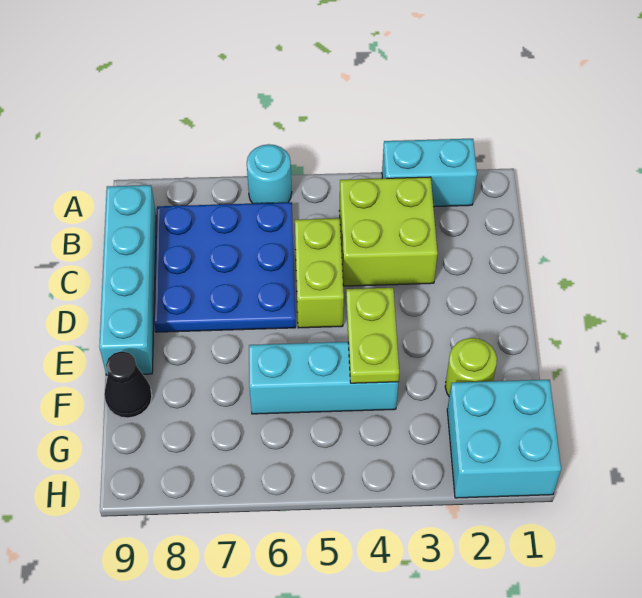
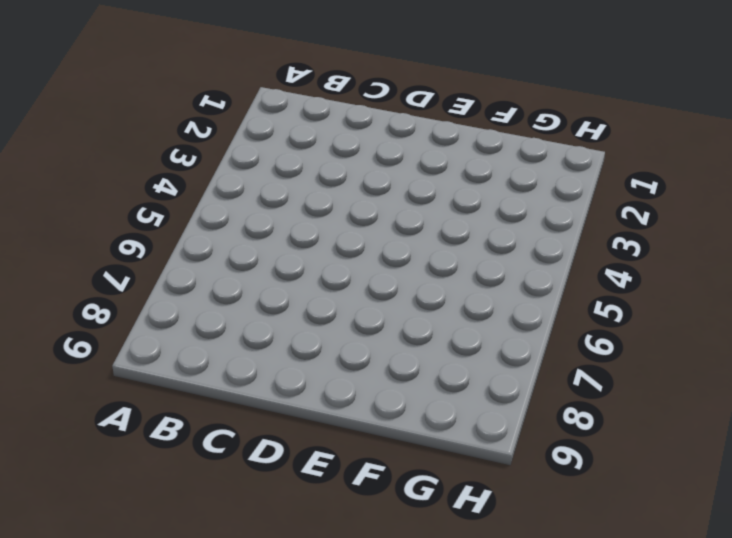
none -> cyan 1x2 brick [382,139,477,207]
none -> cyan 1x1 round brick [247,144,292,204]

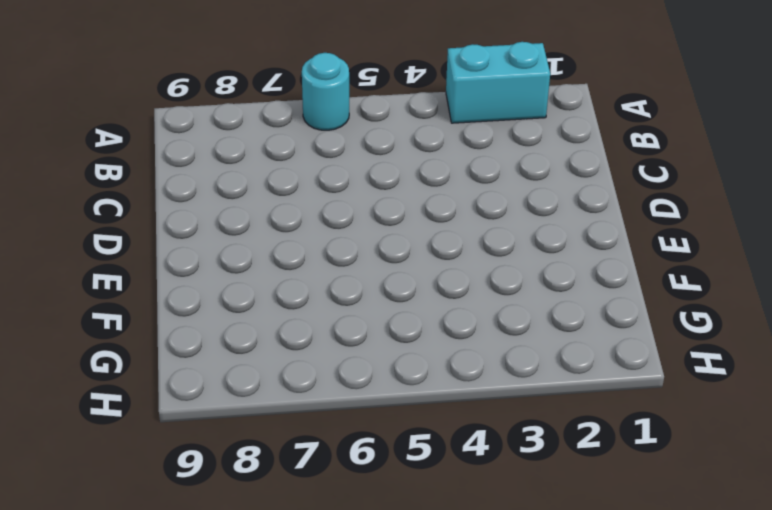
none -> lime 2x2 brick [339,177,438,286]
none -> blue 3x3 plate [154,202,296,332]

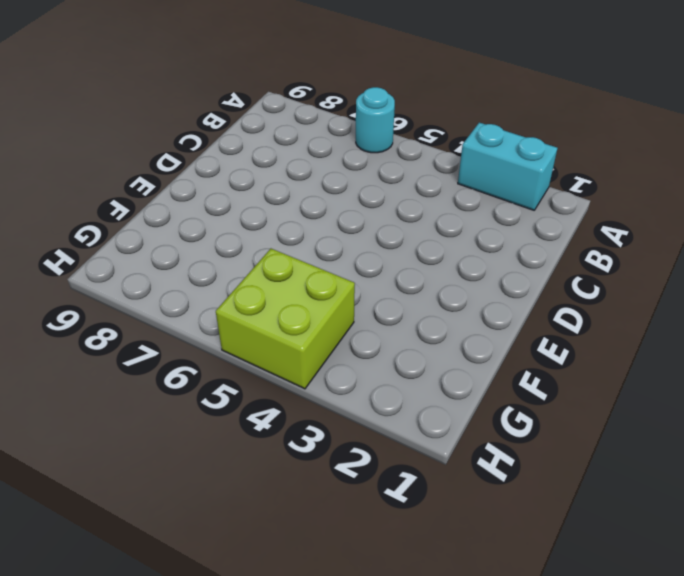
lime 2x2 brick [216,249,355,389] -> lime 2x2 brick moved to [339,177,438,286]
none -> blue 3x3 plate [154,202,296,332]
none -> cyan 1x4 brick [99,185,156,375]

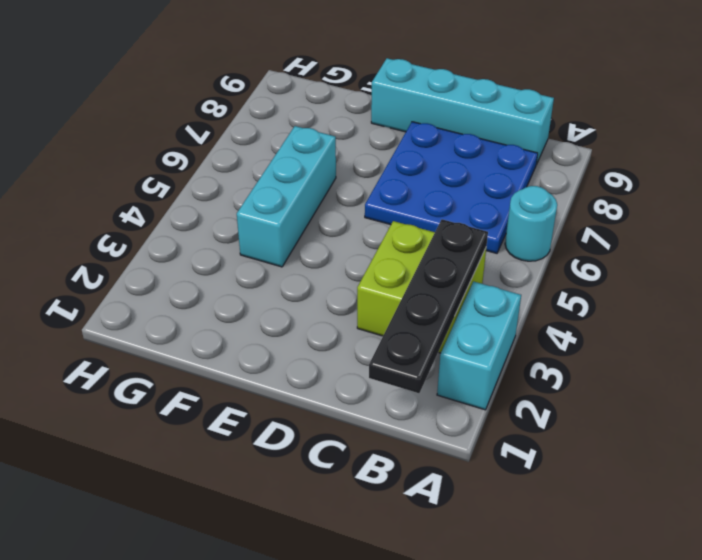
black 1x4 plate [369,219,488,393] -> none
none -> lime 1x2 brick [295,218,344,328]
none -> lime 1x1 round brick [445,338,497,396]

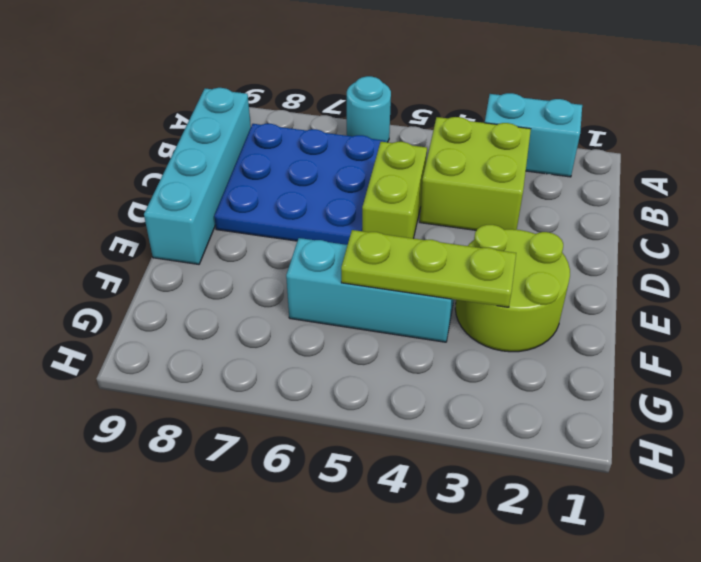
lime 2x2 round brick [455,225,570,352] -> lime 1x1 round brick [445,338,497,396]
lime 1x3 plate [341,230,516,307] -> lime 1x2 plate [346,288,399,383]
none -> black 1x1 cone [104,351,152,418]
none -> cyan 2x2 brick [447,380,561,498]

